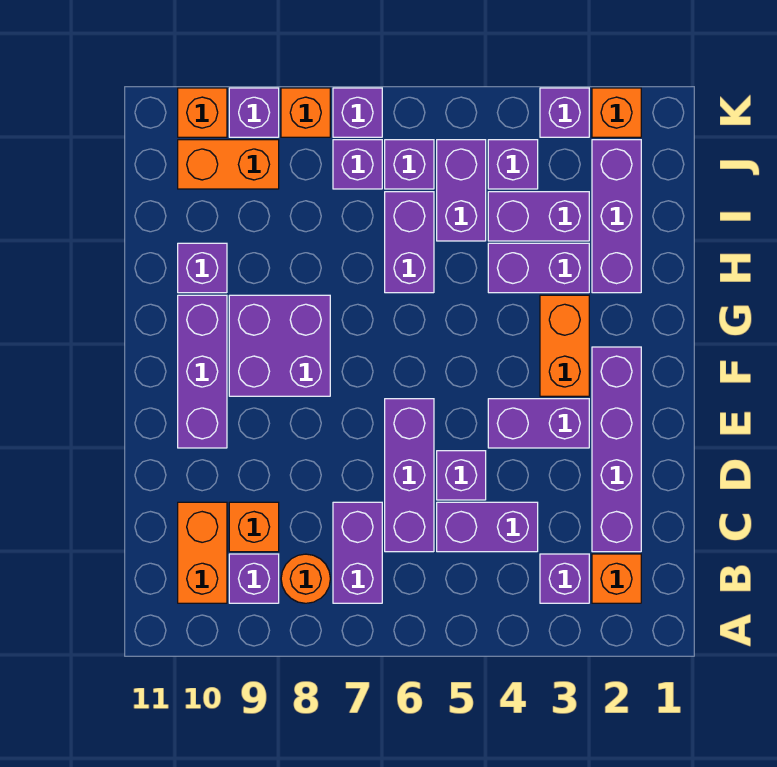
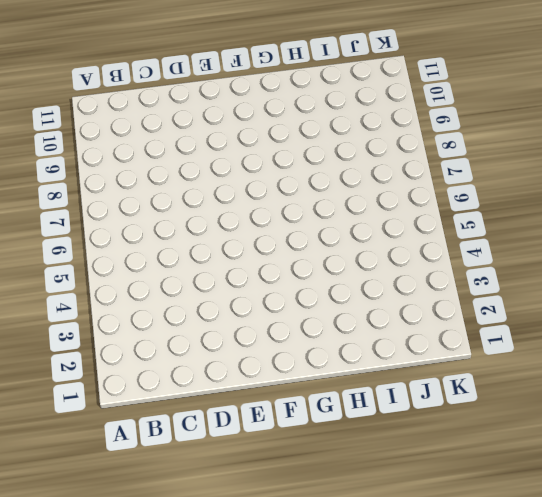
none -> orange 1x1 brick [592,554,641,603]
none -> purple 1x1 brick [540,554,589,603]
none -> purple 1x2 brick [333,502,382,603]
none -> orange 1x1 round brick [281,554,330,603]

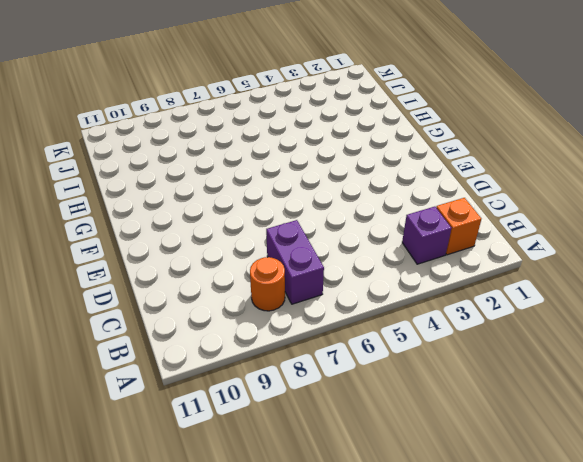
none -> purple 1x1 brick [229,554,279,603]
none -> orange 1x2 brick [178,502,227,603]
none -> purple 1x4 brick [592,347,641,552]
none -> purple 1x2 brick [437,502,538,552]

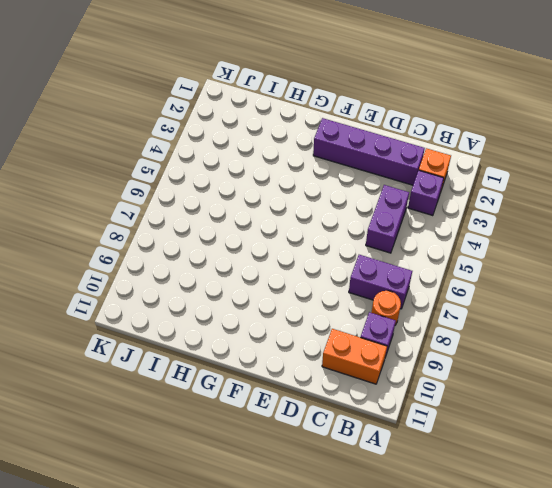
none -> purple 1x3 brick [385,399,434,552]
none -> orange 1x1 brick [229,502,279,552]
none -> purple 1x1 brick [437,451,486,500]
none -> purple 1x2 brick [488,399,589,448]

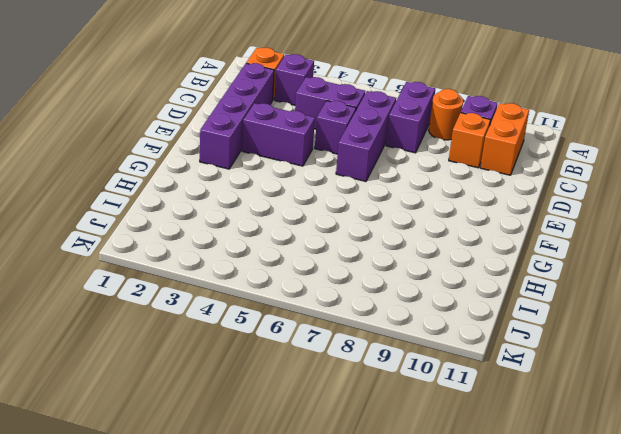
none -> purple 1x3 brick [178,295,227,448]
none -> orange 1x2 brick [540,295,589,396]
none -> purple 2x2 brick [229,295,330,396]
none -> purple 1x3 brick [592,140,641,293]

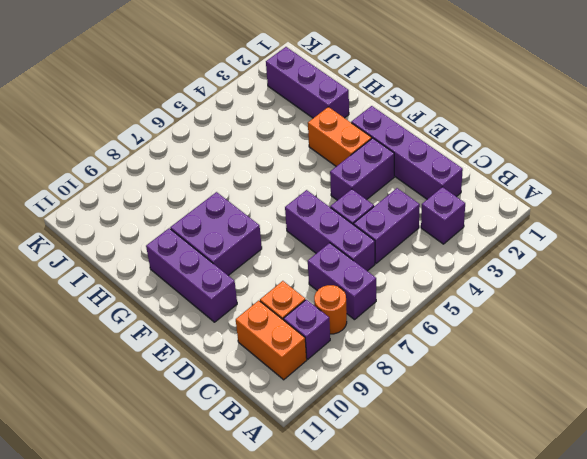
none -> orange 1x1 brick [592,554,641,603]
none -> purple 1x2 brick [488,243,589,293]
none -> purple 1x2 brick [385,192,434,293]
none -> purple 1x1 brick [178,243,227,293]

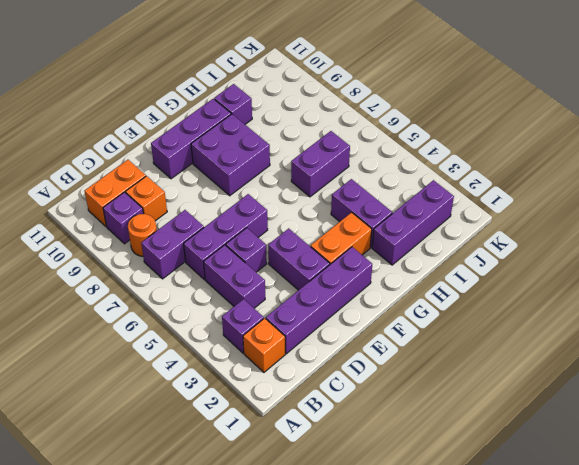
none -> purple 1x2 brick [488,192,589,241]
none -> purple 1x2 brick [437,140,486,241]
none -> purple 1x1 brick [488,140,538,189]
none -> purple 1x1 brick [385,140,434,189]

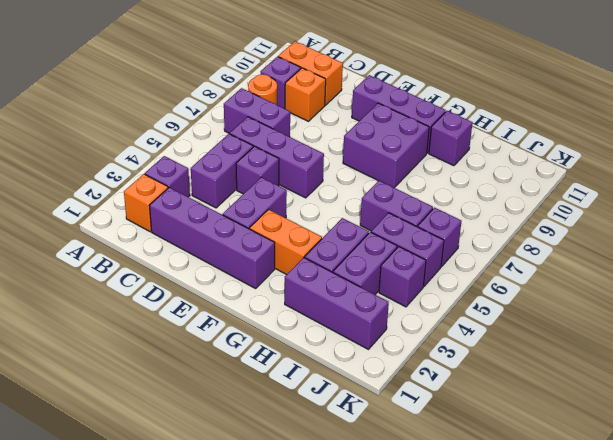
none -> purple 1x1 brick [333,140,382,189]
none -> orange 1x2 brick [178,140,279,189]
none -> orange 1x1 brick [592,88,641,137]
none -> purple 1x1 brick [540,88,589,137]

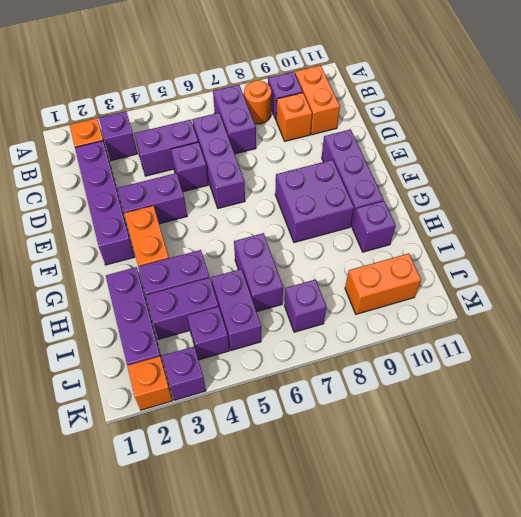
none -> purple 1x1 brick [385,140,434,189]
none -> purple 1x1 brick [333,88,382,137]
none -> orange 1x1 brick [281,88,330,137]
none -> purple 1x1 brick [229,88,279,137]

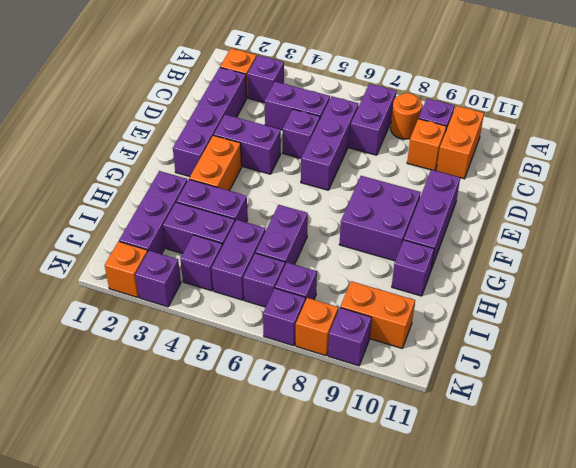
none -> orange 1x1 brick [178,88,227,137]

